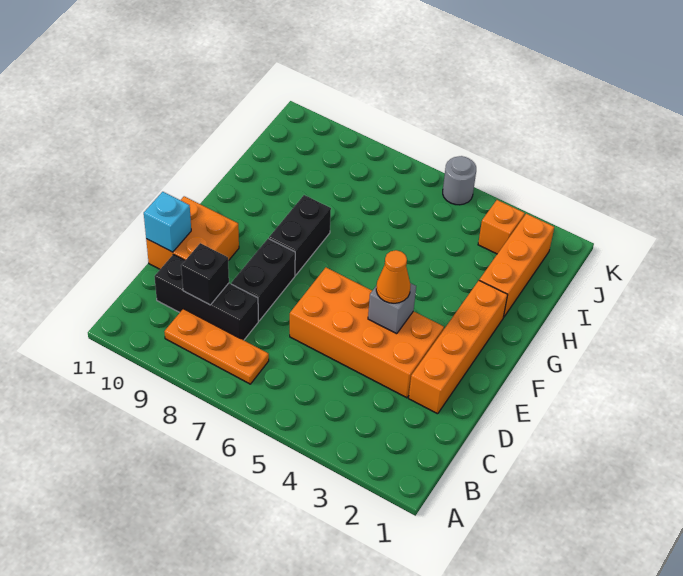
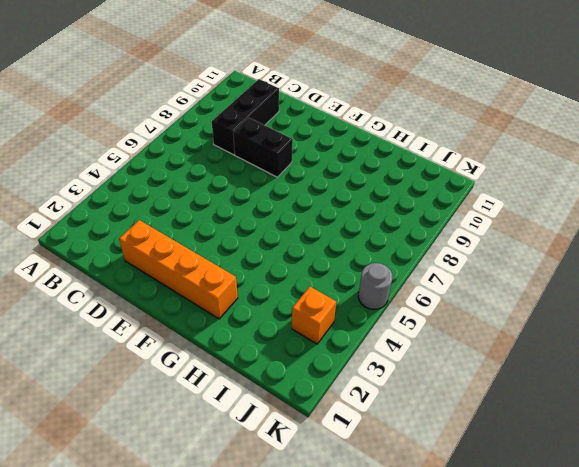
none -> orange 1x3 plate [164,309,269,384]
none -> orange 2x4 brick [290,268,444,398]
none -> orange 2x2 brick [146,196,239,269]

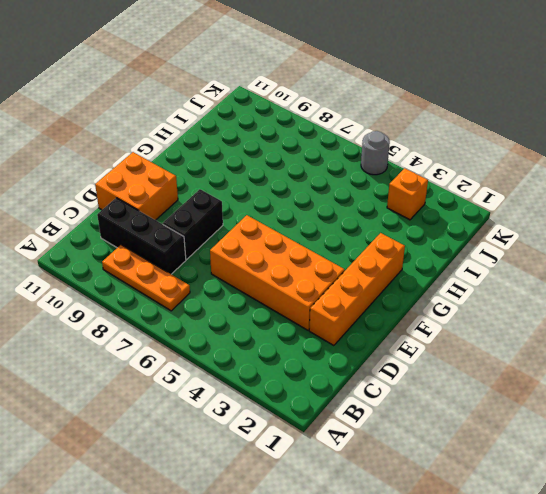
none -> black 1x2 brick [269,195,331,275]
none -> orange 1x3 brick [479,214,554,317]
none -> black 1x1 brick [181,243,229,305]

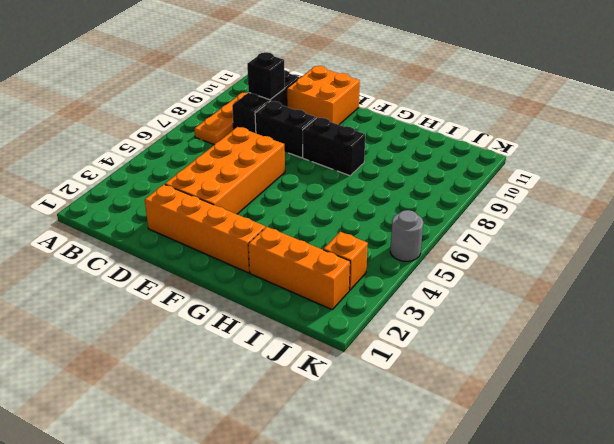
none -> cyan 1x1 brick [144,192,191,252]
none -> grey 1x1 brick [368,283,416,334]
none -> orange 1x1 cone [376,250,411,303]

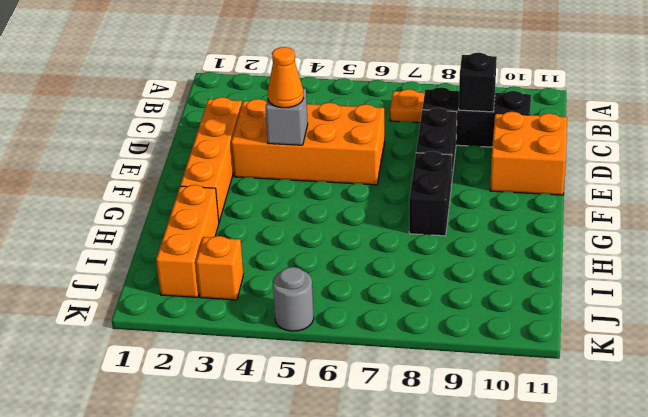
none -> cyan 1x1 brick [144,192,191,252]

